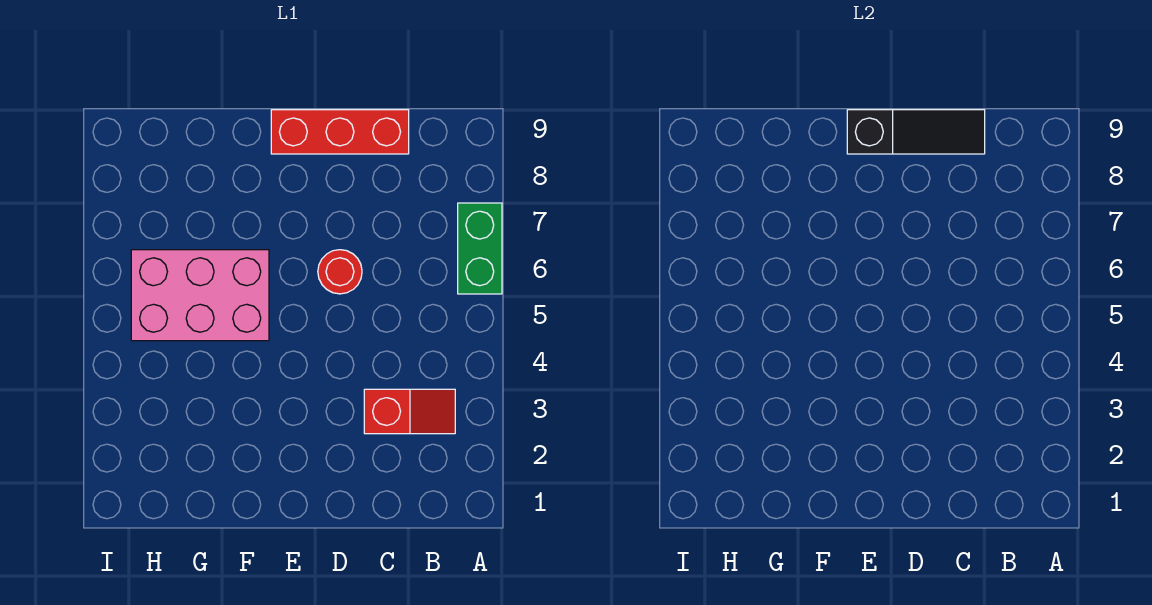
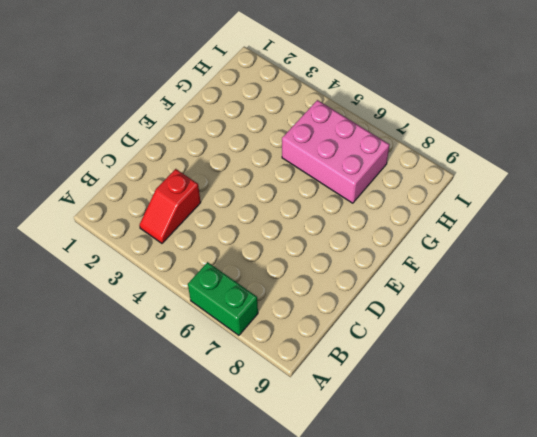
pink 2x3 brick [282,100,390,203] -> pink 2x3 brick turned to [131,250,269,341]
none -> red 1x3 brick [271,110,409,154]
none -> red 1x1 round brick [318,250,362,294]

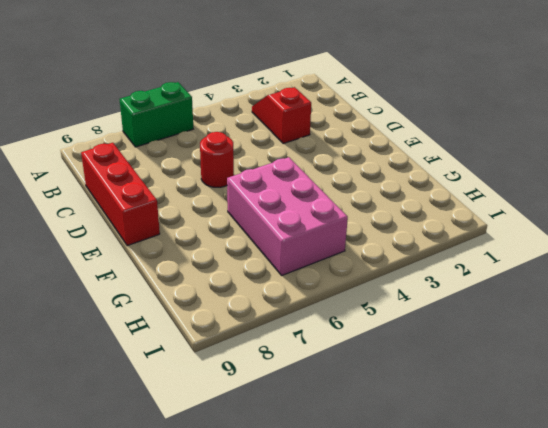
none -> black 1x3 slope [847,110,985,154]

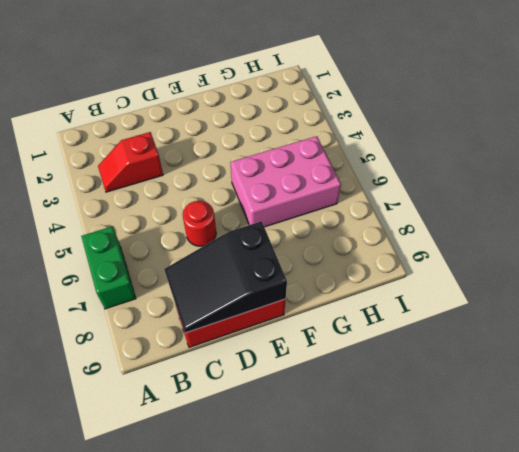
black 2x3 slope [164,221,287,333] -> black 1x3 slope [847,110,985,154]

